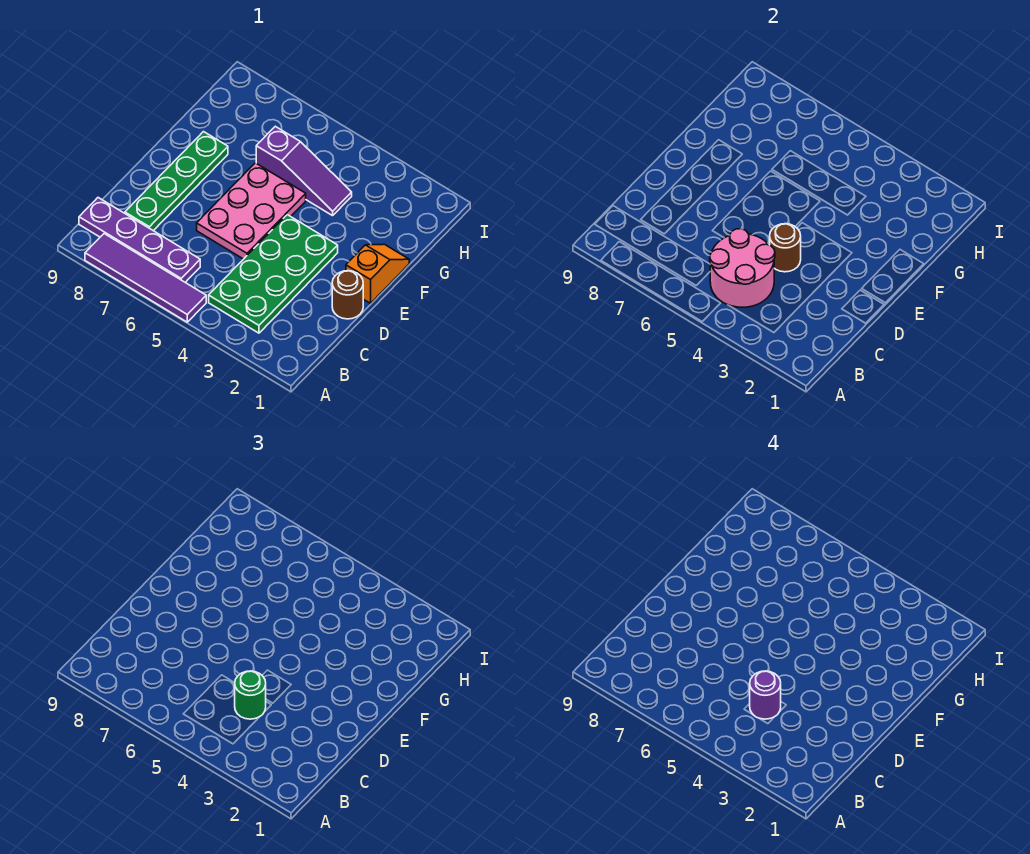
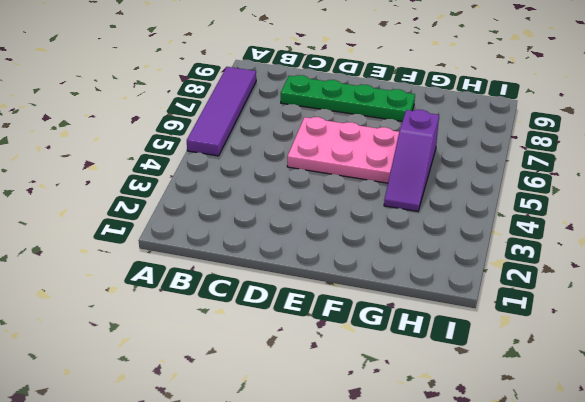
none -> green 2x4 plate [209,215,338,333]
none -> purple 1x4 plate [79,198,200,282]
none -> brown 1x1 round brick [332,271,363,319]

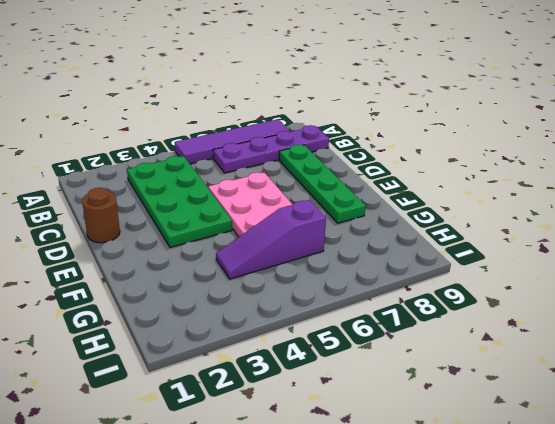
none -> orange 1x2 slope [346,244,409,303]
none -> pink 2x2 round brick [710,229,775,307]
none -> brown 1x1 round brick [770,224,801,272]

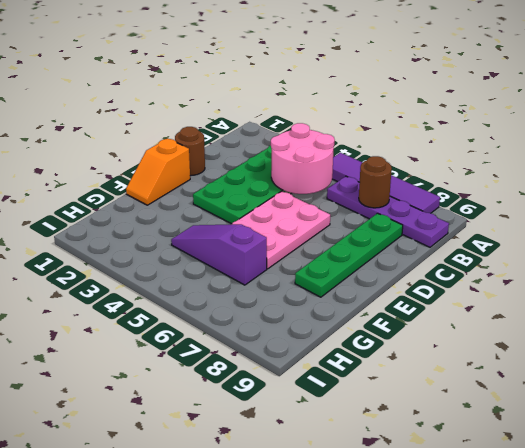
brown 1x1 round brick [359,156,392,208] -> brown 1x1 round brick moved to [770,224,801,272]
none -> green 1x1 round brick [235,671,266,719]
none -> purple 1x1 round brick [750,671,781,719]

